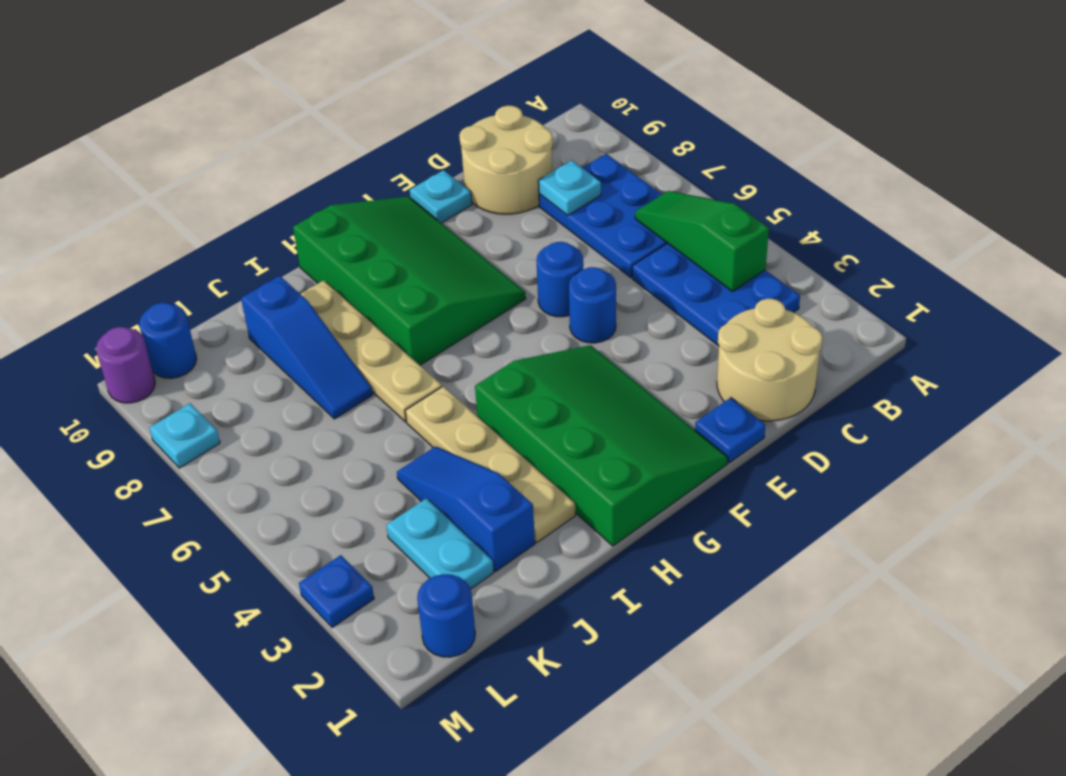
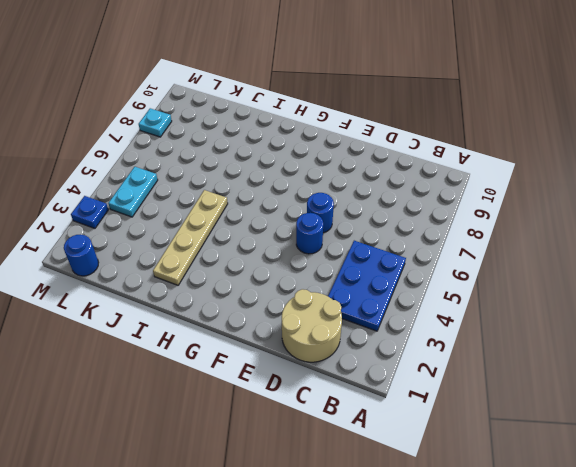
cyan 1x2 plate [108,167,158,217] -> cyan 1x2 plate moved to [386,498,494,589]
none -> blue 2x3 plate [539,154,667,277]
none -> tan 2x2 round brick [459,106,553,214]
none -> blue 1x1 plate [695,398,765,463]

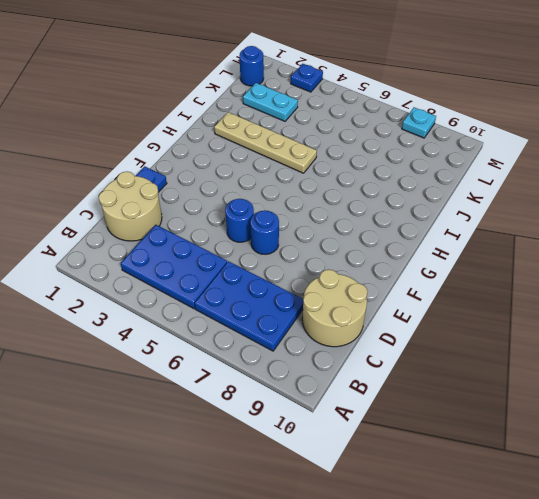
none -> cyan 1x1 plate [410,170,472,223]
none -> green 3x4 slope [475,345,728,546]
none -> green 3x4 slope [293,197,526,365]

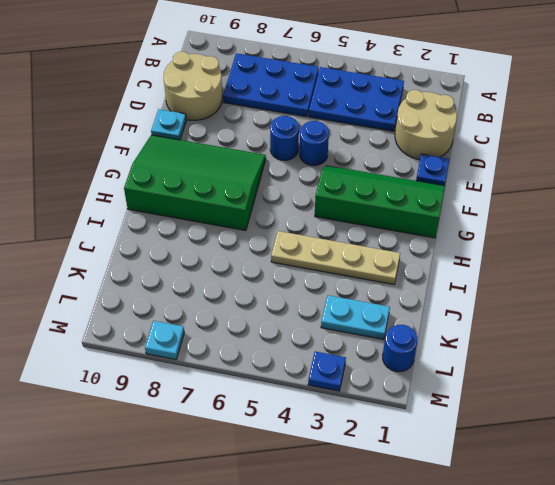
green 2x4 slope [315,165,445,238] -> green 3x4 slope [475,345,728,546]
none -> tan 1x4 plate [301,280,442,422]
none -> blue 1x3 slope [397,446,535,571]
none -> blue 1x3 slope [241,276,373,419]

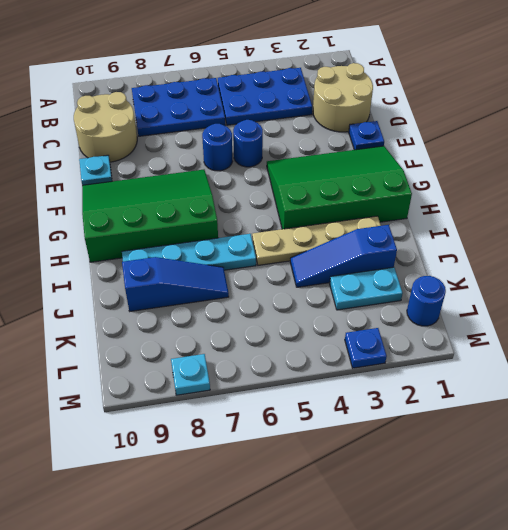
cyan 1x4 plate [122,234,256,270] -> tan 1x4 plate [301,280,442,422]
none -> blue 1x1 round brick [139,303,197,378]
none -> purple 1x1 round brick [96,327,155,403]
none -> green 1x3 slope [635,191,769,291]

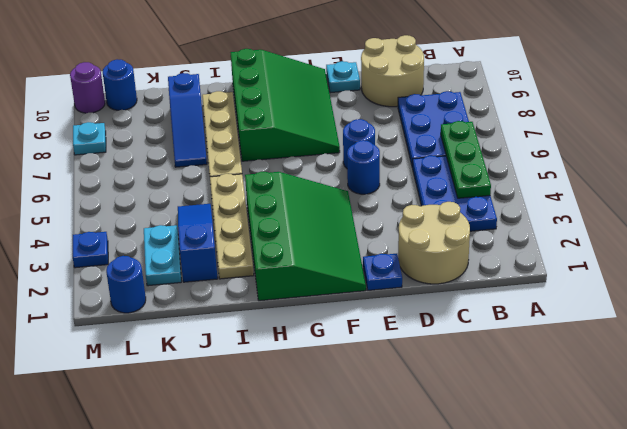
green 1x3 plate [441,121,491,198] -> green 1x3 slope [635,191,769,291]
none -> cyan 1x1 plate [538,160,601,215]

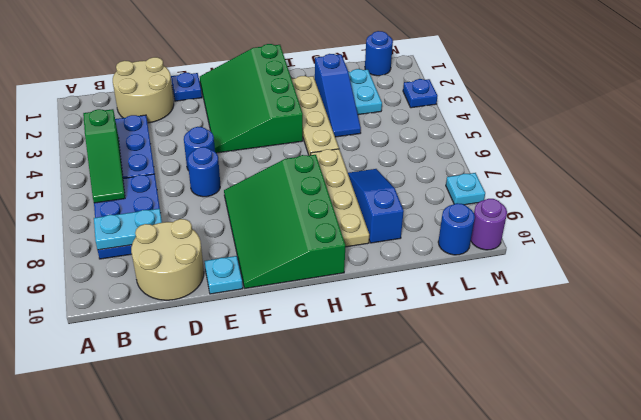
cyan 1x2 plate [94,209,162,250] -> cyan 1x1 plate [538,160,601,215]

